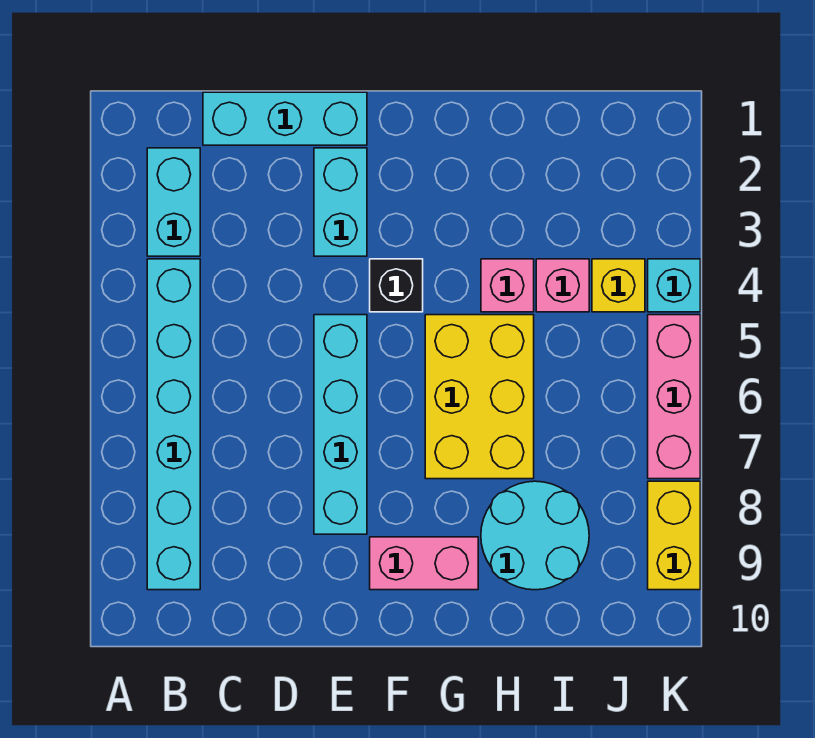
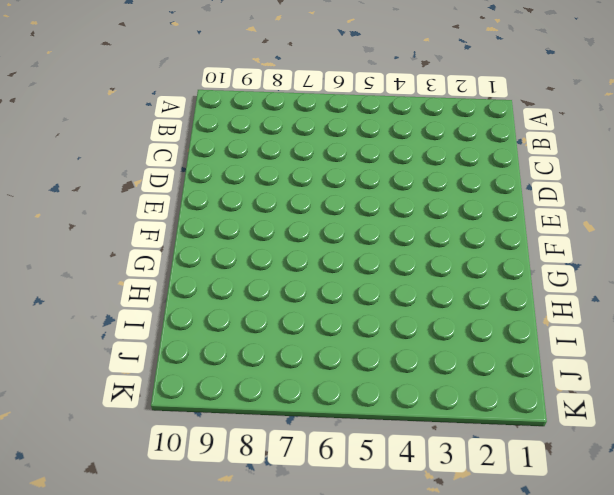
none -> cyan 1x2 brick [147,148,200,256]
none -> cyan 1x6 brick [147,259,200,590]
none -> cyan 1x3 brick [203,92,367,145]

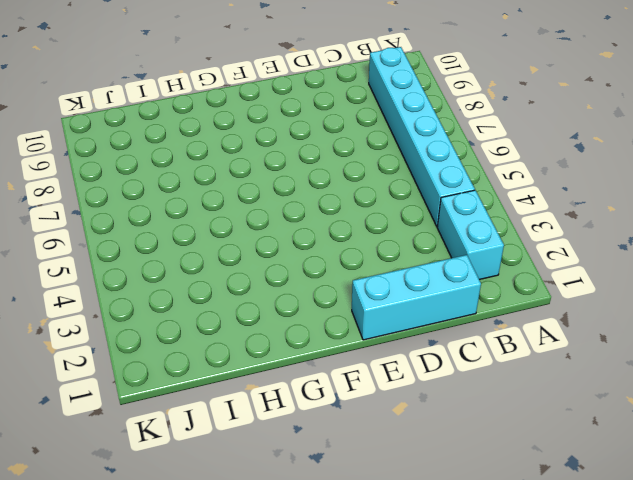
none -> cyan 1x2 brick [314,148,367,256]
none -> cyan 1x4 brick [314,315,367,534]
none -> black 1x1 brick [370,259,423,312]

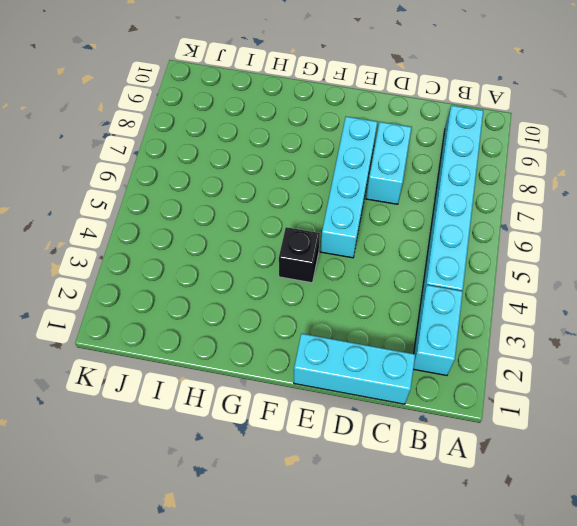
cyan 1x2 brick [366,122,412,204] -> cyan 1x2 brick moved to [314,148,367,256]
none -> pink 1x2 brick [370,537,478,590]
none -> yellow 2x3 brick [425,315,534,479]
none -> pink 1x1 brick [481,259,534,312]

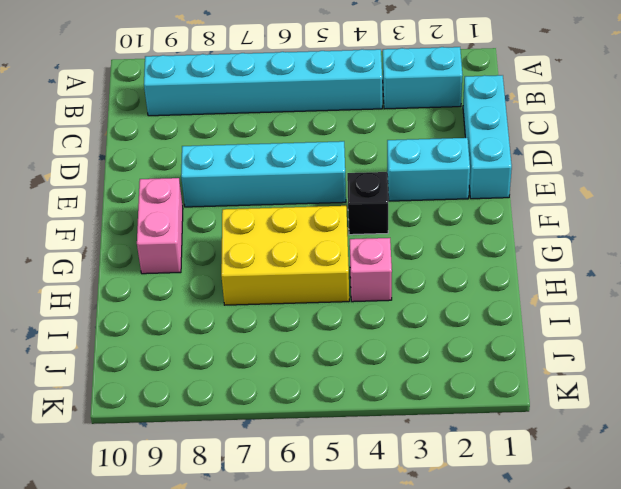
none -> cyan 2x2 round brick [481,481,589,590]
none -> pink 1x1 brick [536,259,589,312]
none -> yellow 1x1 brick [592,259,645,312]

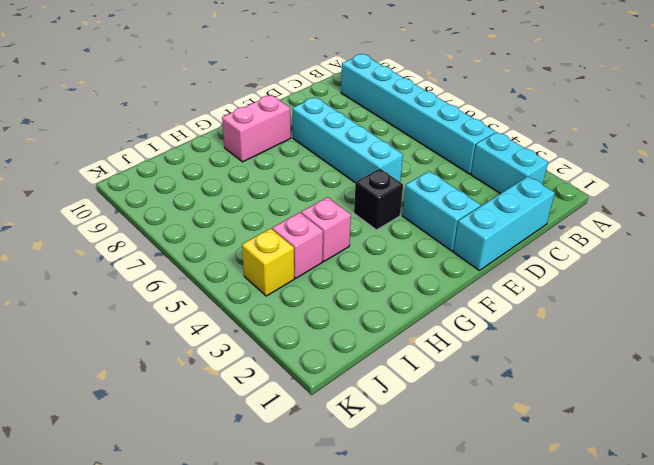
none -> yellow 2x3 brick [425,315,534,479]
none -> cyan 2x2 round brick [481,481,589,590]
none -> cyan 1x1 brick [648,259,700,312]

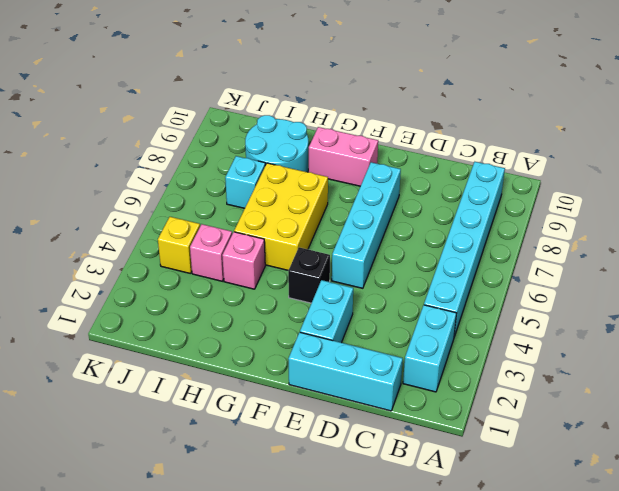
cyan 1x1 brick [225,156,265,208] -> cyan 1x1 brick moved to [648,259,700,312]
none -> pink 1x3 brick [648,315,700,479]
none -> yellow 1x2 brick [648,481,700,590]

